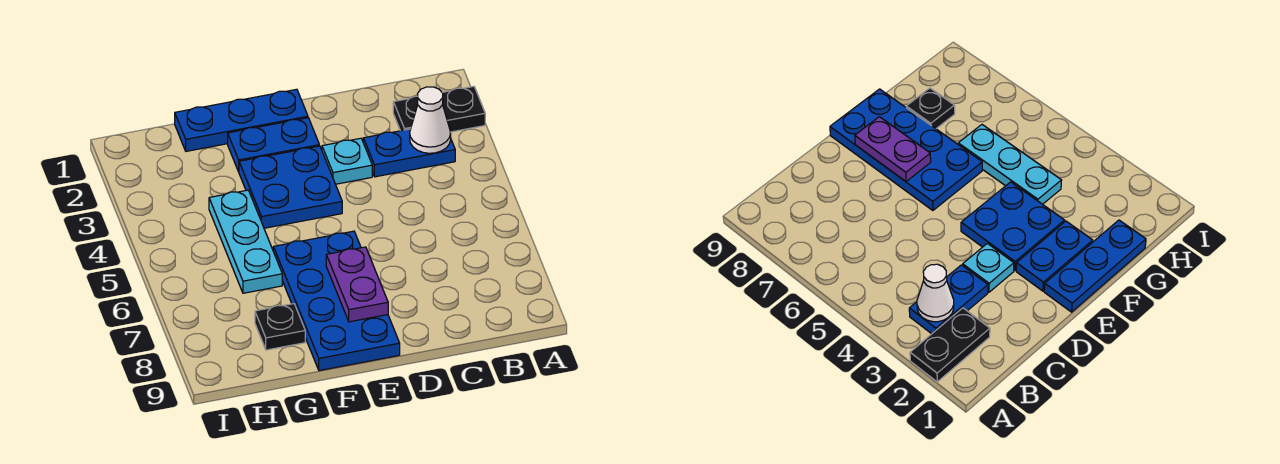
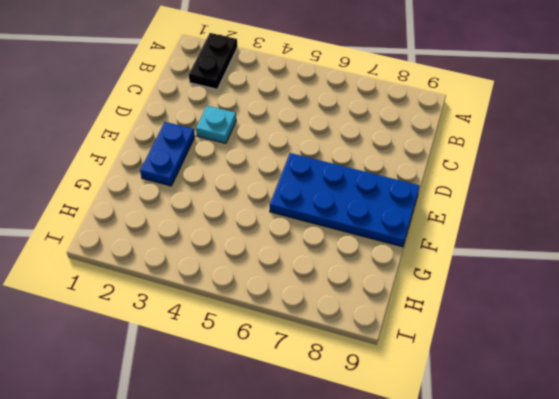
none -> blue 1x2 plate [363,129,455,177]
none -> blue 1x3 plate [175,89,308,151]

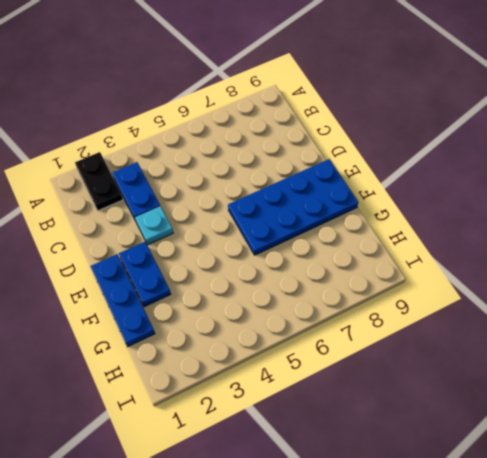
none -> blue 2x2 plate [239,146,342,228]
none -> cyan 1x3 plate [209,190,282,293]

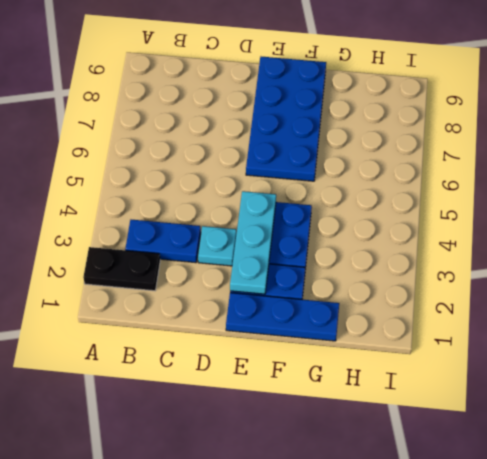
cyan 1x3 plate [230,191,276,294] -> cyan 1x3 plate moved to [209,190,282,293]
none -> black 1x1 plate [255,304,305,350]
none -> white 1x1 cone [410,87,451,153]

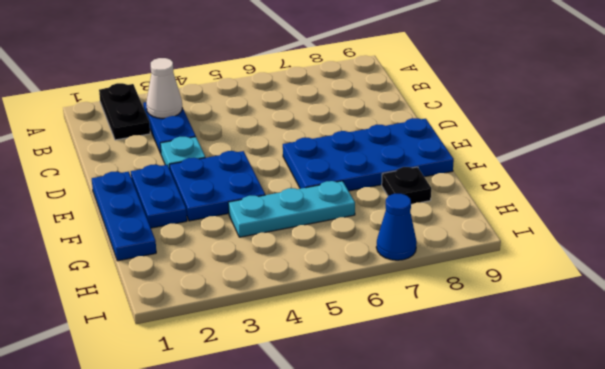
blue 1x1 cone [376,194,417,260] -> none
none -> purple 1x2 plate [326,247,388,322]

